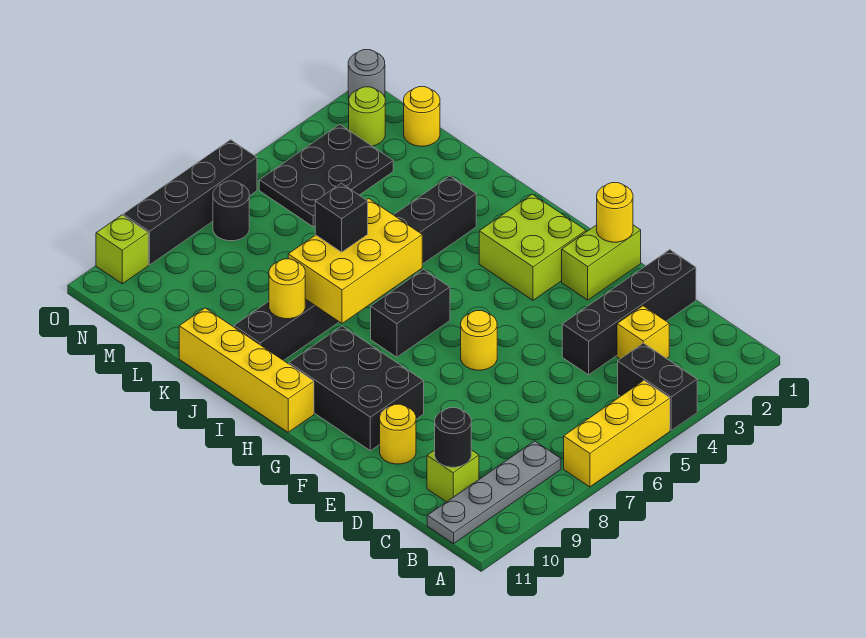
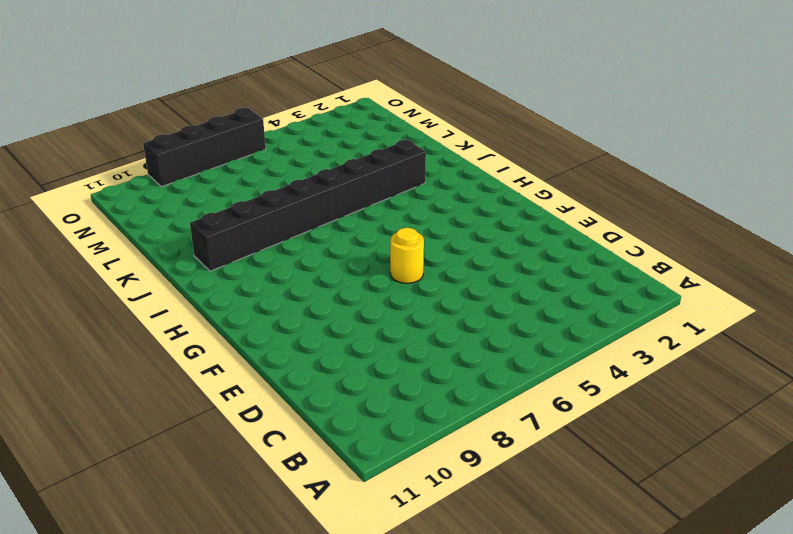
none -> black 1x2 brick [618,343,697,430]
none -> yellow 1x3 brick [564,381,670,487]
none -> grey 1x4 plate [427,441,561,544]

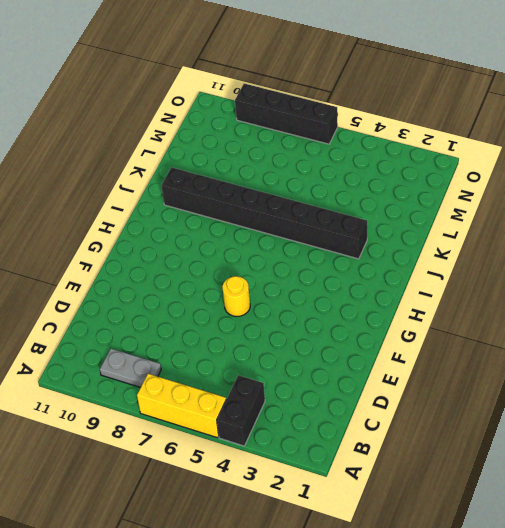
grey 1x2 plate [100,349,161,387] -> grey 1x4 plate [427,441,561,544]
none -> yellow 1x1 brick [617,306,669,359]
none -> lime 1x1 brick [427,450,479,502]
none -> black 1x4 brick [562,250,696,375]

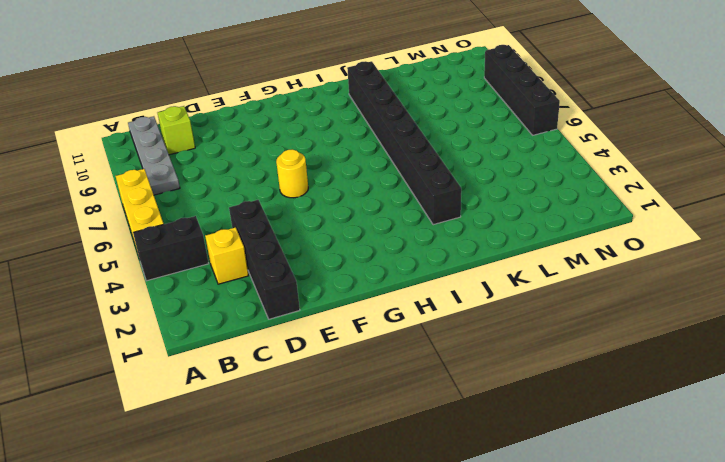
none -> yellow 1x1 round brick [380,404,416,464]
none -> lime 1x2 brick [562,225,641,300]
none -> black 2x3 brick [289,326,424,451]

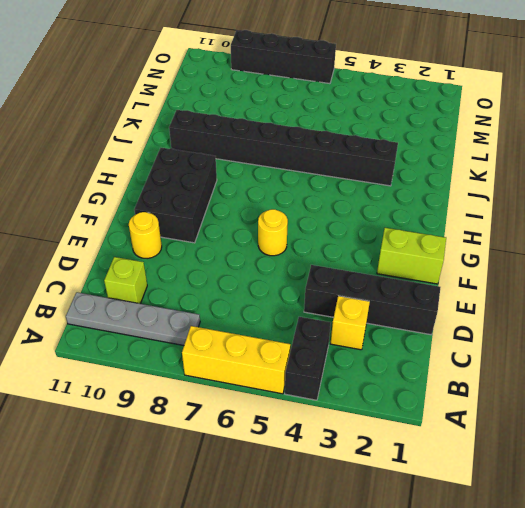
none -> lime 2x2 brick [479,194,586,300]
none -> black 1x2 brick [371,269,450,357]
none -> yellow 1x4 brick [179,308,314,432]

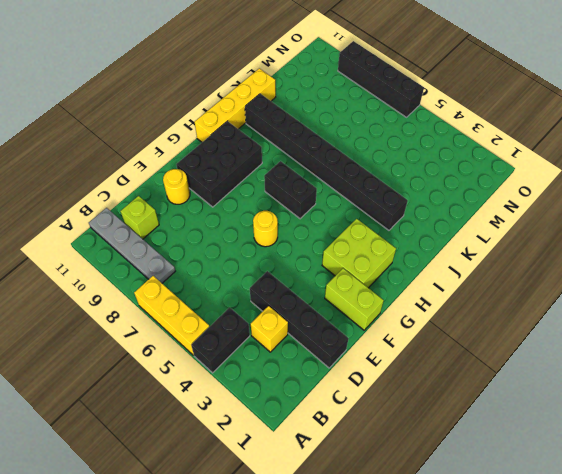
none -> yellow 1x1 round brick [404,87,440,146]
none -> black 2x3 plate [259,124,393,227]
none -> lime 1x1 round brick [349,87,385,146]

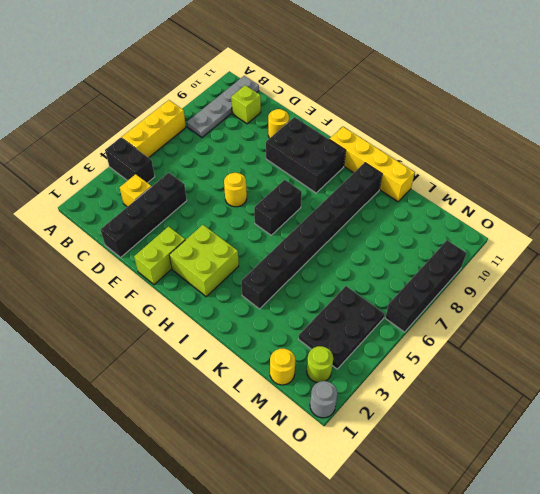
none -> black 1x1 round brick [213,181,249,241]
none -> lime 1x1 brick [96,215,148,284]
none -> black 1x1 round brick [435,408,471,467]

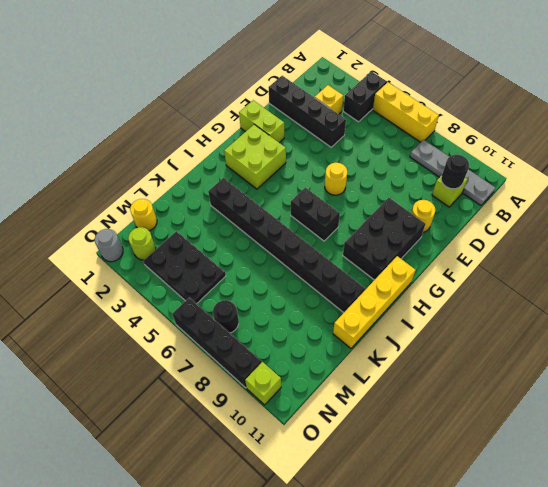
none -> yellow 1x1 round brick [597,183,633,242]
none -> yellow 2x3 brick [288,199,422,323]
none -> yellow 1x1 round brick [269,259,305,319]

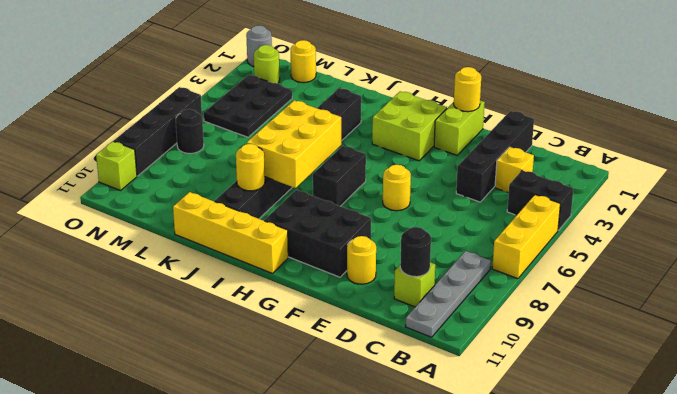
none -> black 1x1 brick [315,183,368,252]

